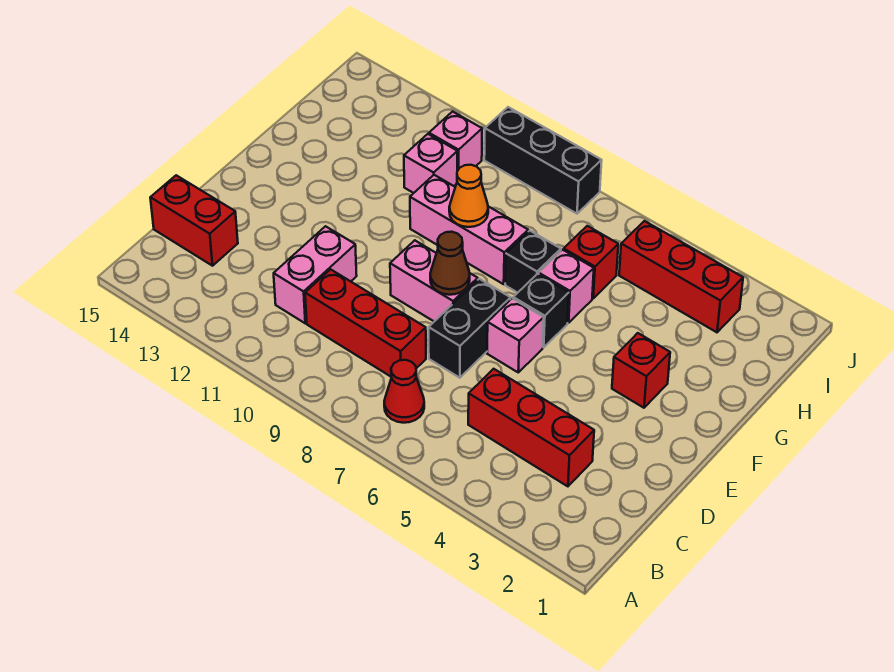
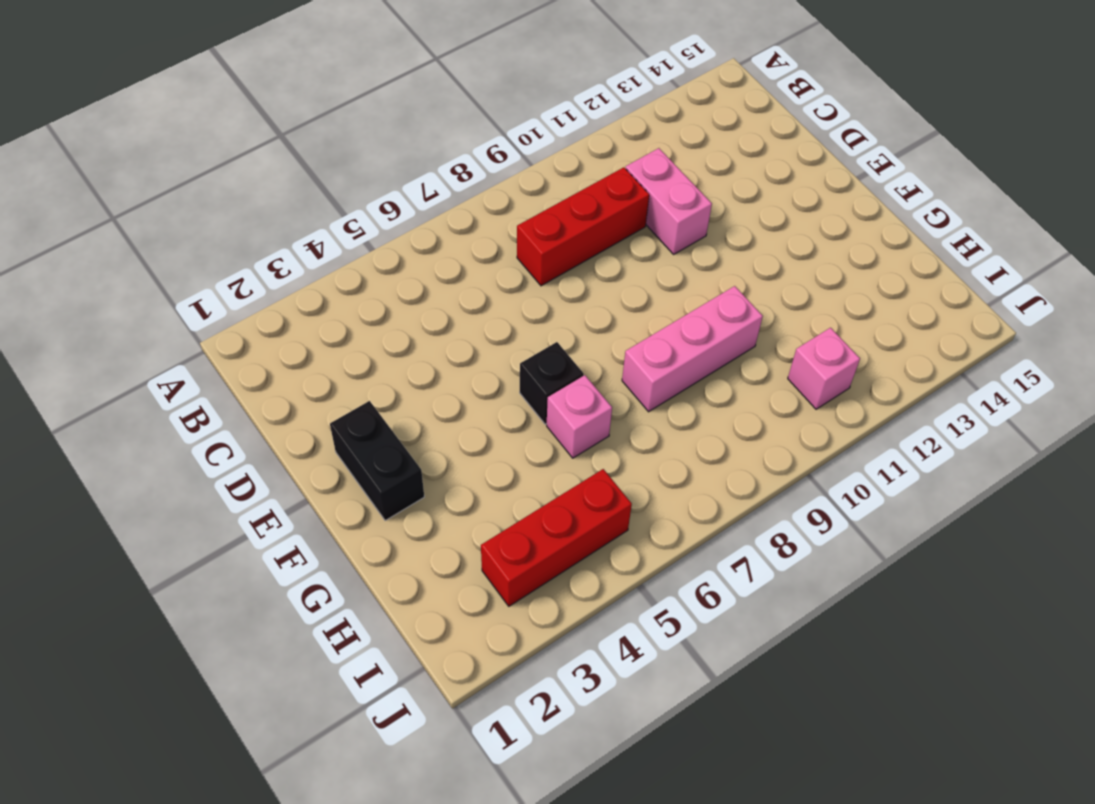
black 1x2 brick [330,401,424,521] -> black 1x2 brick moved to [429,279,511,378]
none -> red 1x1 cone [384,360,424,423]
none -> red 1x3 brick [468,369,594,486]
none -> red 1x2 brick [150,175,238,266]

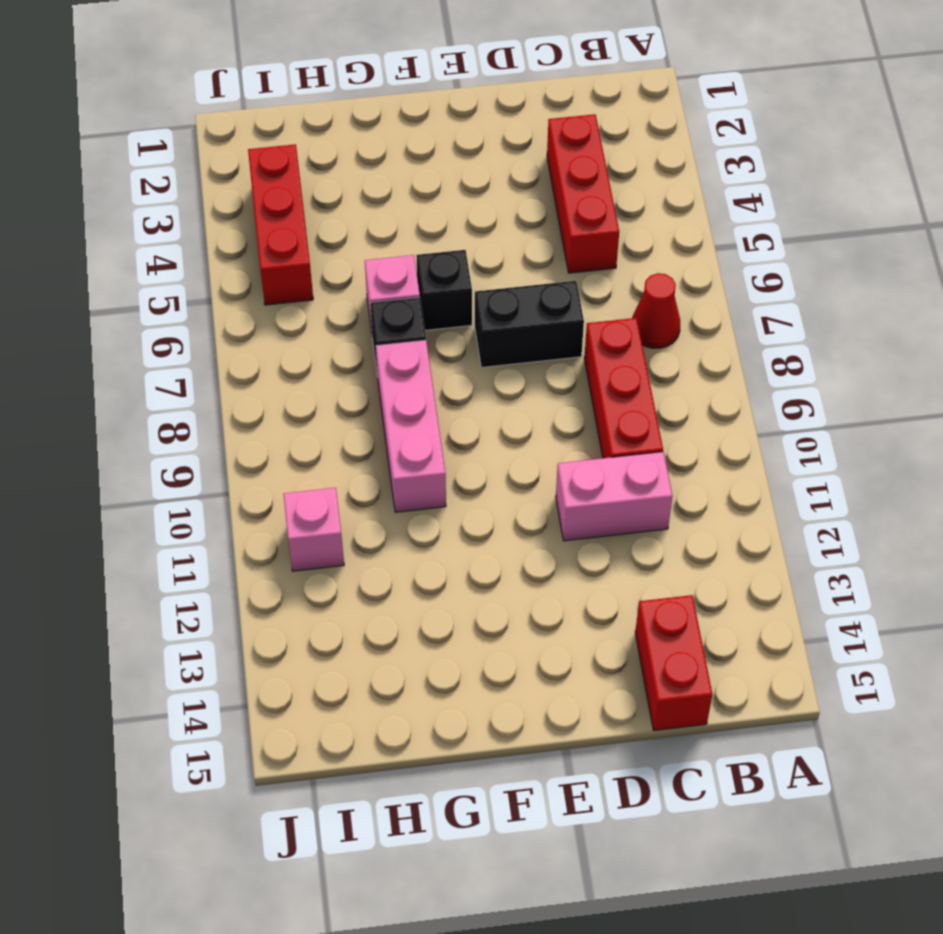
none -> pink 1x1 brick [487,298,544,372]
none -> pink 1x2 brick [390,240,478,321]
none -> red 1x1 brick [612,333,670,408]

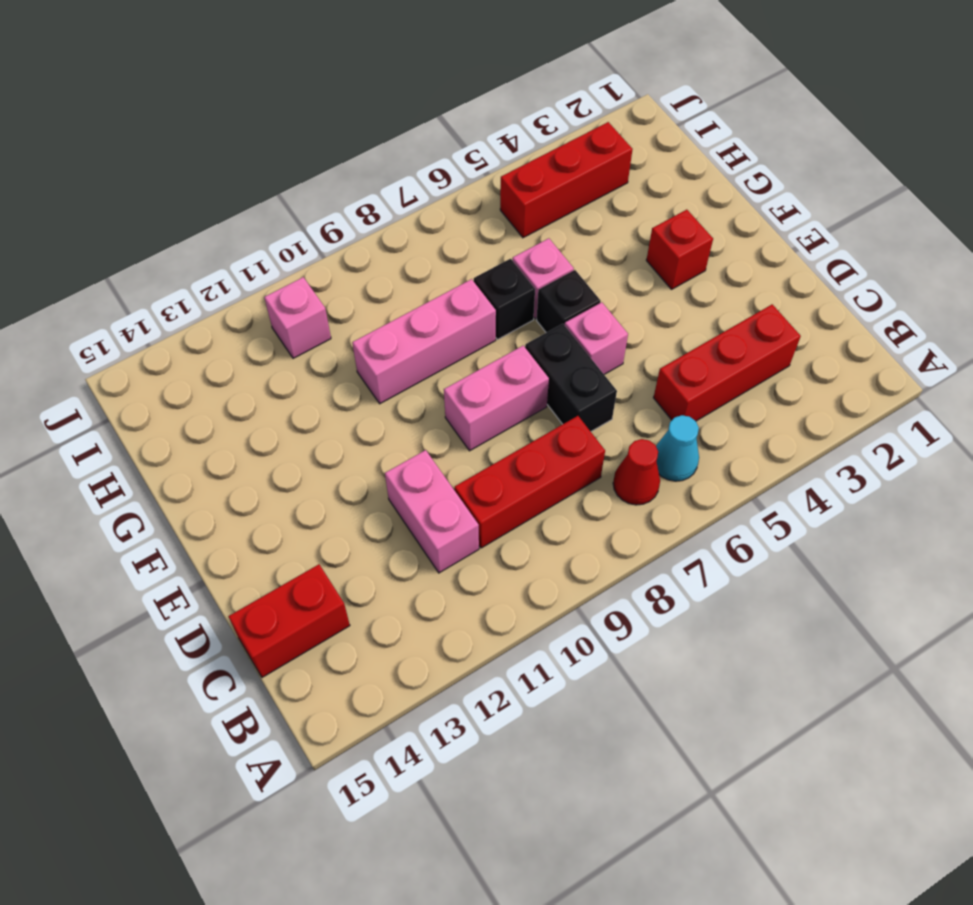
cyan 1x1 cone [656,415,699,481] -> none
none -> red 1x1 brick [564,226,618,298]
none -> pink 1x1 brick [404,134,457,193]
none -> black 1x3 brick [484,107,602,214]

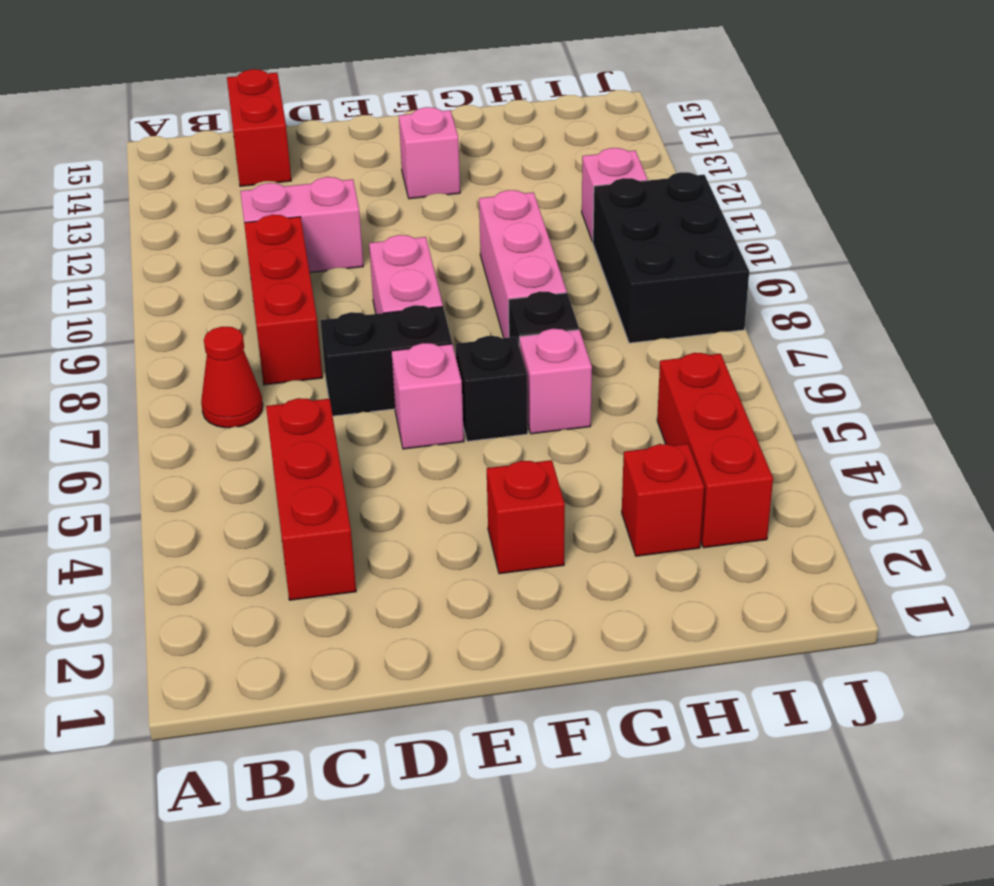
pink 1x1 brick [399,107,460,199] -> pink 1x1 brick moved to [404,134,457,193]
red 1x1 brick [622,444,704,556] -> red 1x1 brick moved to [564,226,618,298]
black 2x3 brick [593,172,749,343] -> black 1x3 brick [484,107,602,214]
none -> brown 1x1 cone [430,232,470,295]
none -> orange 1x1 cone [449,165,488,227]

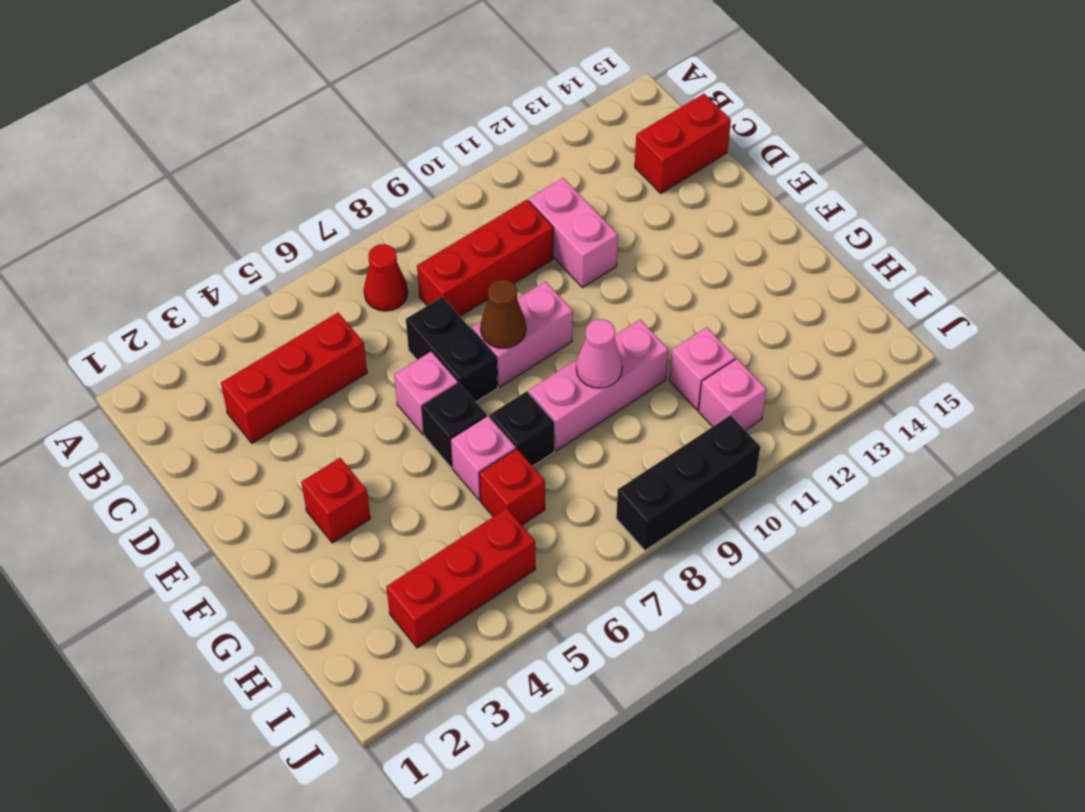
pink 1x1 cone [576,319,622,388] -> orange 1x1 cone [449,165,488,227]

